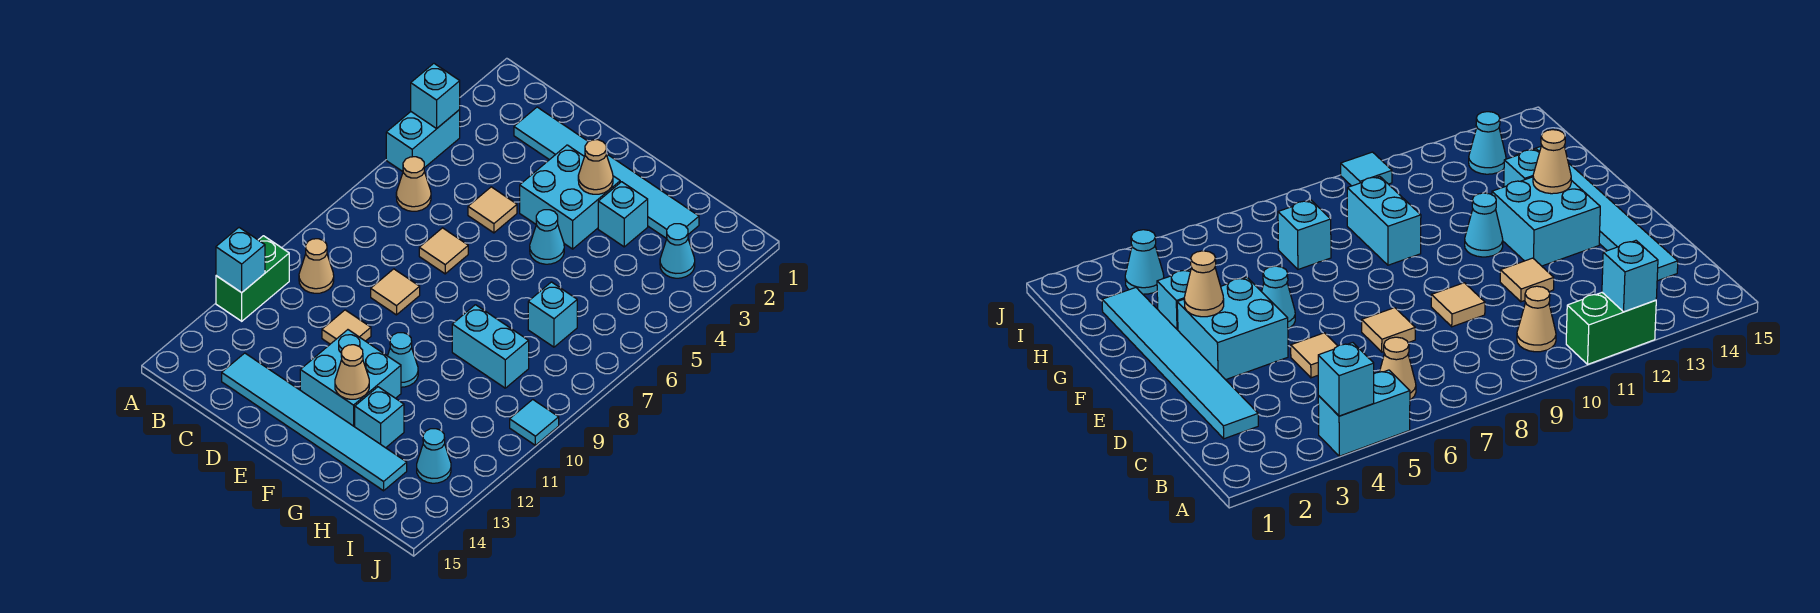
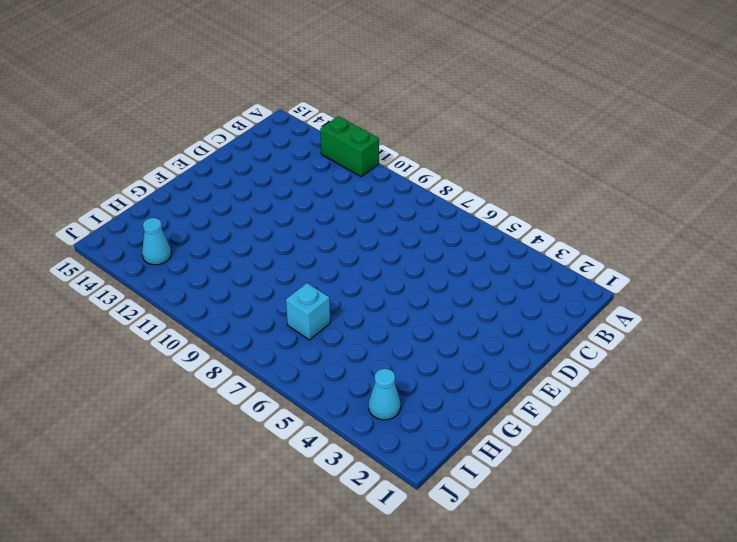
none -> cyan 1x2 brick [386,110,460,171]
none -> tan 1x1 cone [396,157,431,211]
none -> tan 1x1 cone [299,239,334,293]

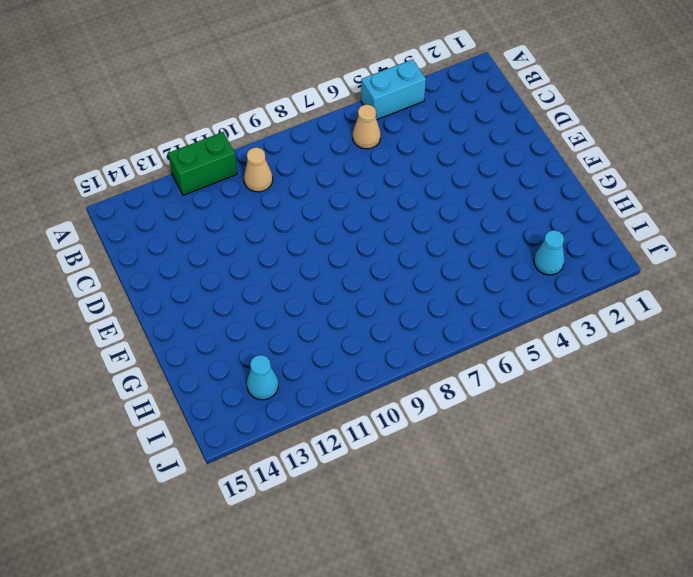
none -> cyan 1x6 tile [514,107,699,239]
none -> cyan 1x6 tile [222,353,407,491]
none -> tan 1x1 tile [468,187,517,233]

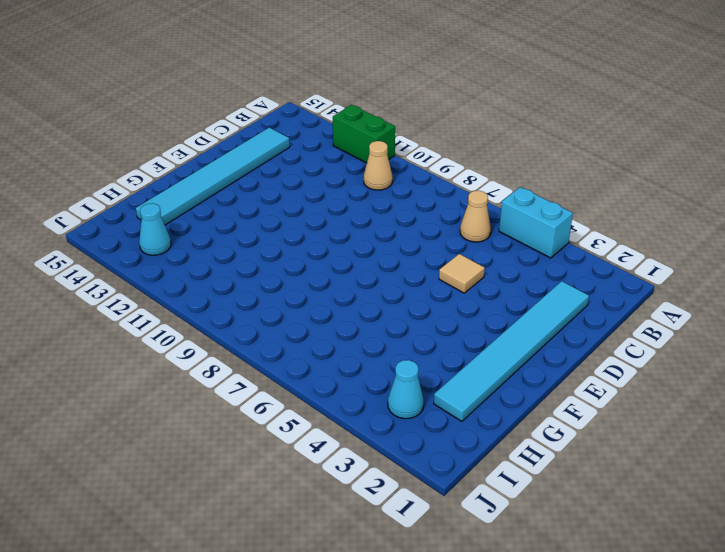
none -> tan 1x1 tile [419,228,468,274]
none -> tan 1x1 tile [371,269,420,315]
none -> tan 1x1 tile [322,310,371,344]

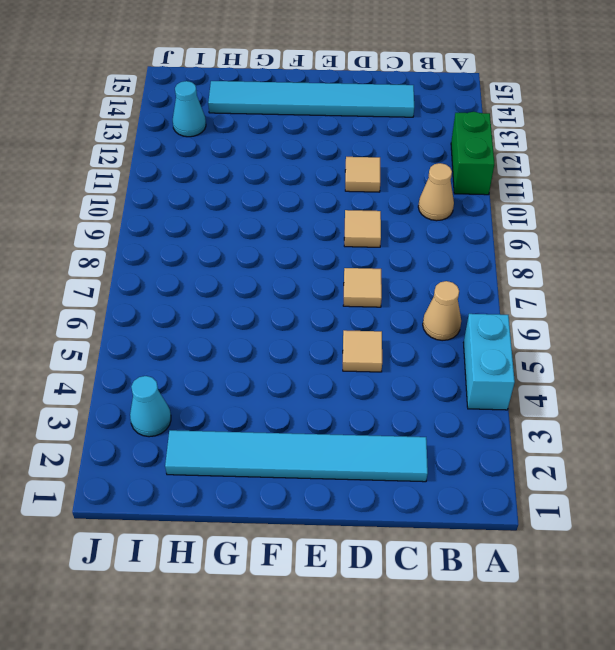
none -> cyan 2x2 brick [520,145,620,249]
none -> cyan 2x2 brick [300,330,401,427]
none -> cyan 1x1 cone [530,210,564,264]

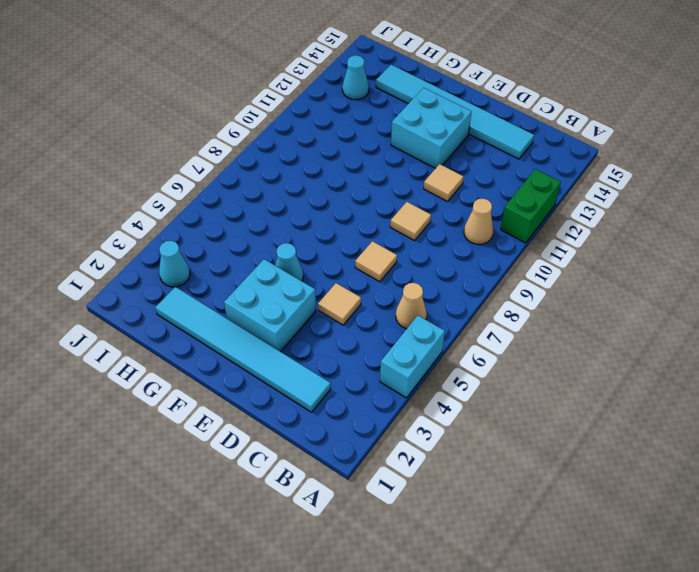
none -> cyan 1x1 cone [388,333,418,387]
none -> cyan 1x1 brick [598,182,648,247]
none -> cyan 1x2 brick [452,305,529,388]

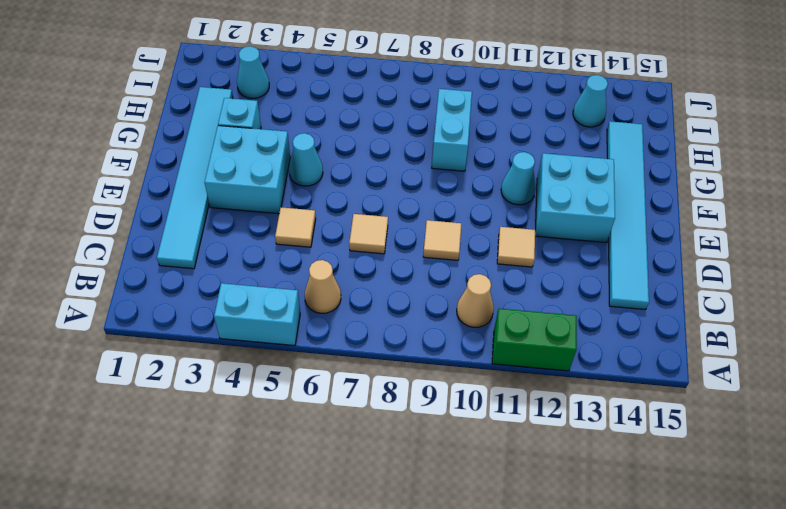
none -> cyan 1x1 brick [355,387,404,448]
none -> cyan 1x1 brick [528,282,577,347]
none -> cyan 1x1 tile [510,400,559,445]

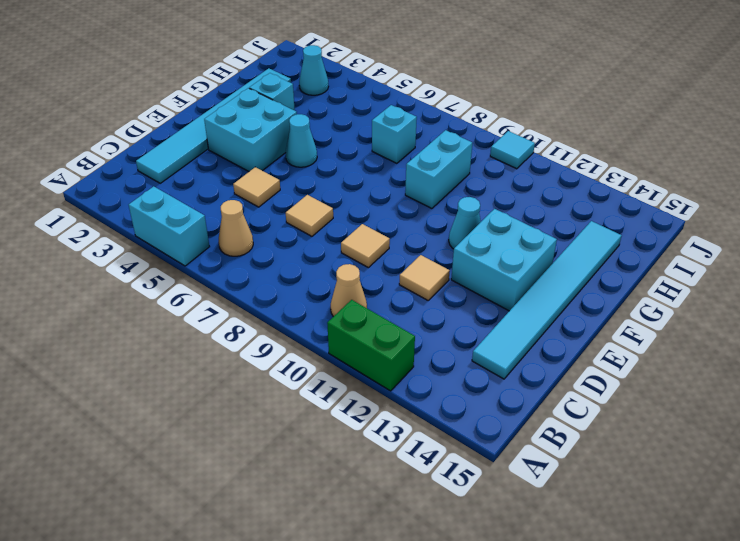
none -> cyan 1x1 brick [355,387,404,448]
none -> cyan 1x1 cone [417,429,451,483]
none -> cyan 1x1 brick [411,64,460,129]

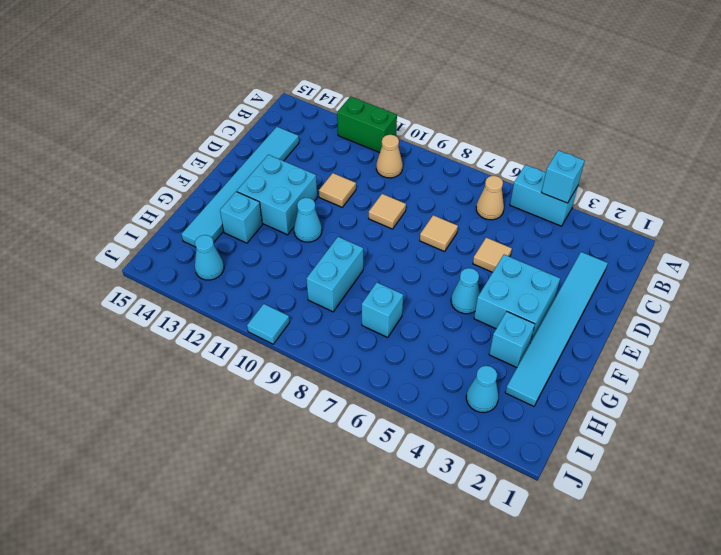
none -> cyan 1x1 brick [216,228,265,293]
none -> tan 1x1 cone [578,140,613,194]
none -> tan 1x1 cone [335,345,369,399]

